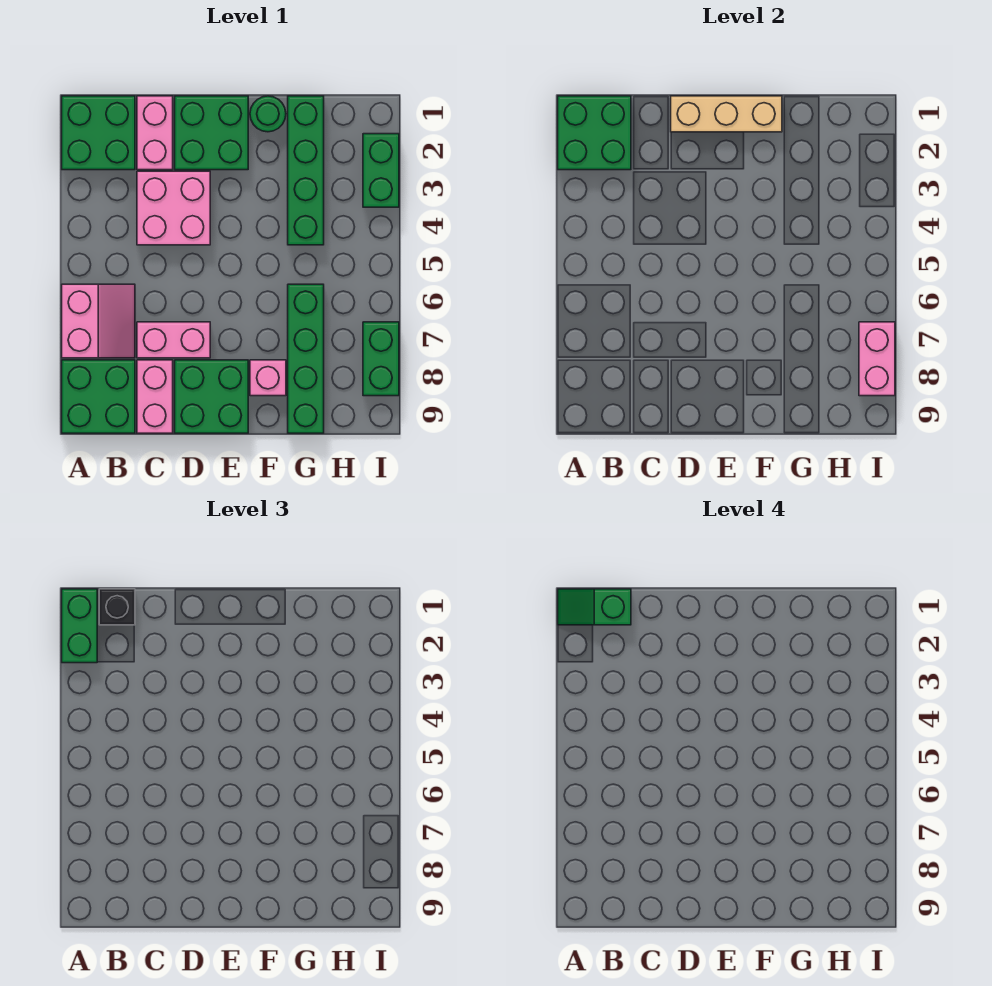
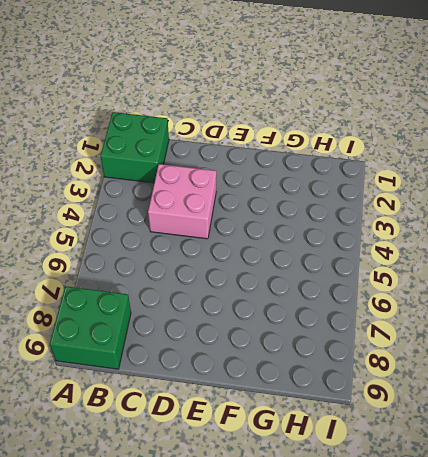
none -> pink 2x2 slope [62,284,135,358]
none -> pink 1x2 brick [137,96,173,170]
none -> pink 1x2 brick [137,322,210,358]

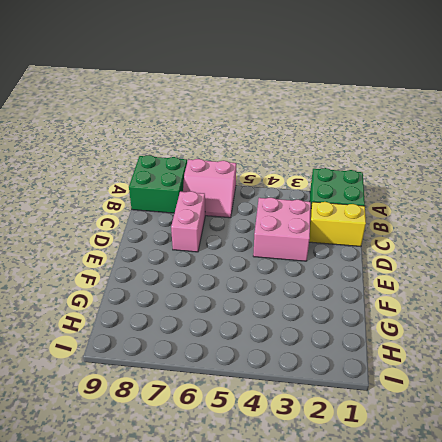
yellow 1x2 brick [309,202,366,247] -> pink 1x2 brick [137,96,173,170]
none -> pink 1x2 brick [137,360,173,433]
none -> green 2x2 brick [175,96,248,170]
none -> green 2x2 brick [175,360,248,433]

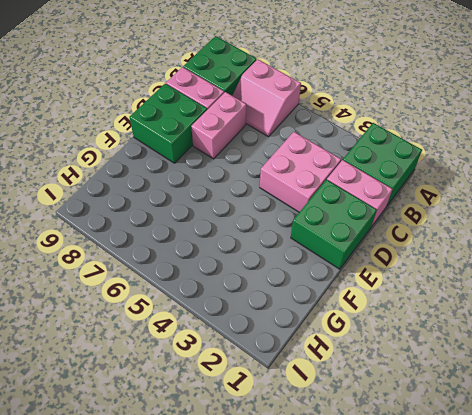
none -> green 1x1 round brick [250,96,286,132]
none -> pink 1x1 brick [250,360,286,396]
none -> green 1x4 brick [288,96,324,245]

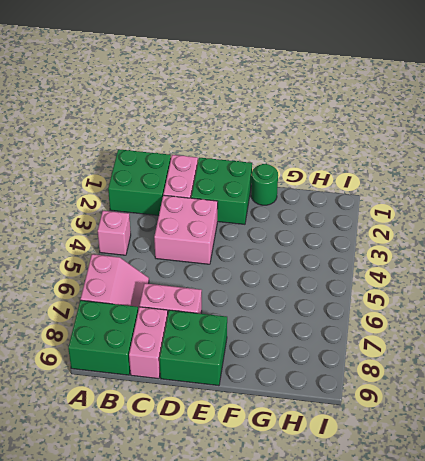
pink 1x1 brick [98,211,131,255] -> pink 1x1 brick moved to [250,360,286,396]
none -> green 1x4 brick [288,96,324,245]
none -> green 1x4 brick [288,284,324,433]
none -> green 1x2 brick [363,134,399,207]

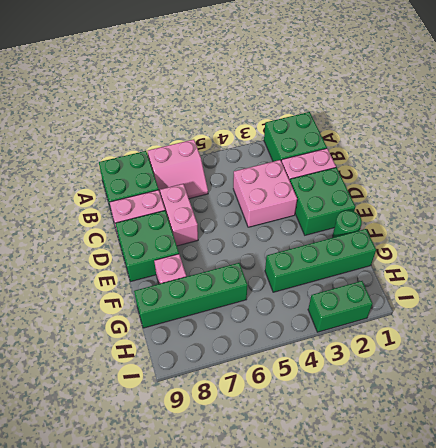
none -> green 1x2 brick [363,322,399,396]
none -> green 2x2 brick [558,96,631,170]
none -> tan 1x3 brick [671,96,782,132]

